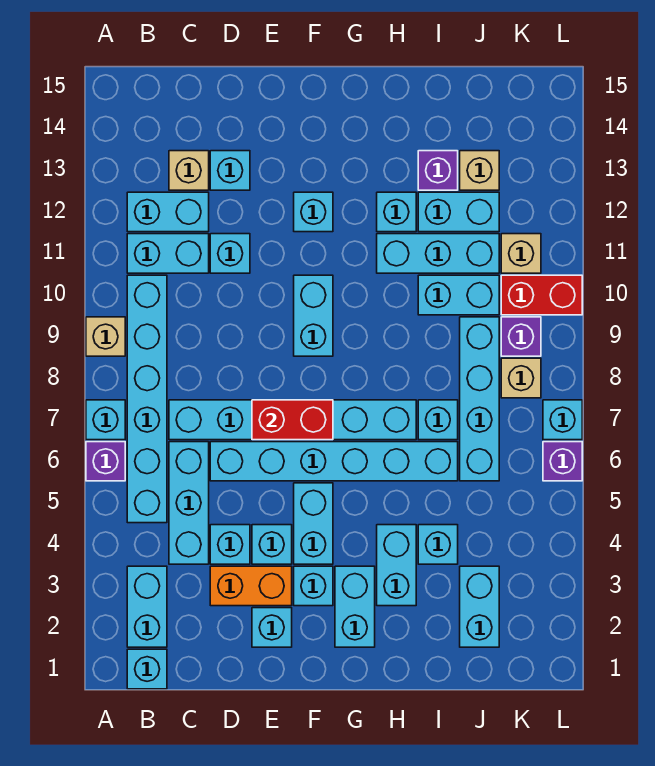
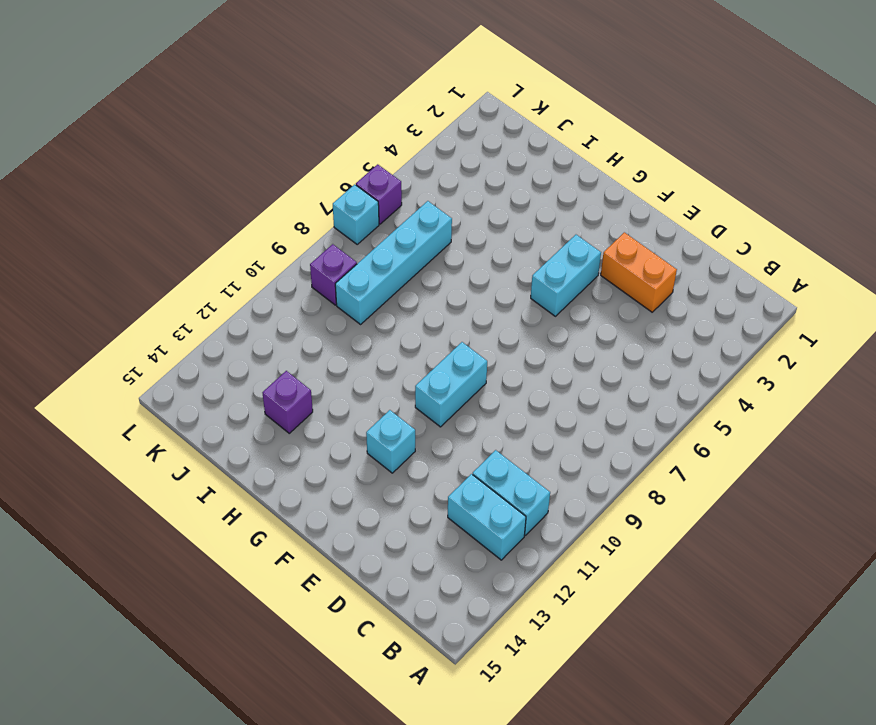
none -> purple 1x1 brick [86,442,125,481]
none -> cyan 1x1 brick [86,400,125,440]
none -> tan 1x1 brick [86,317,125,356]
none -> cyan 1x1 brick [127,649,167,689]

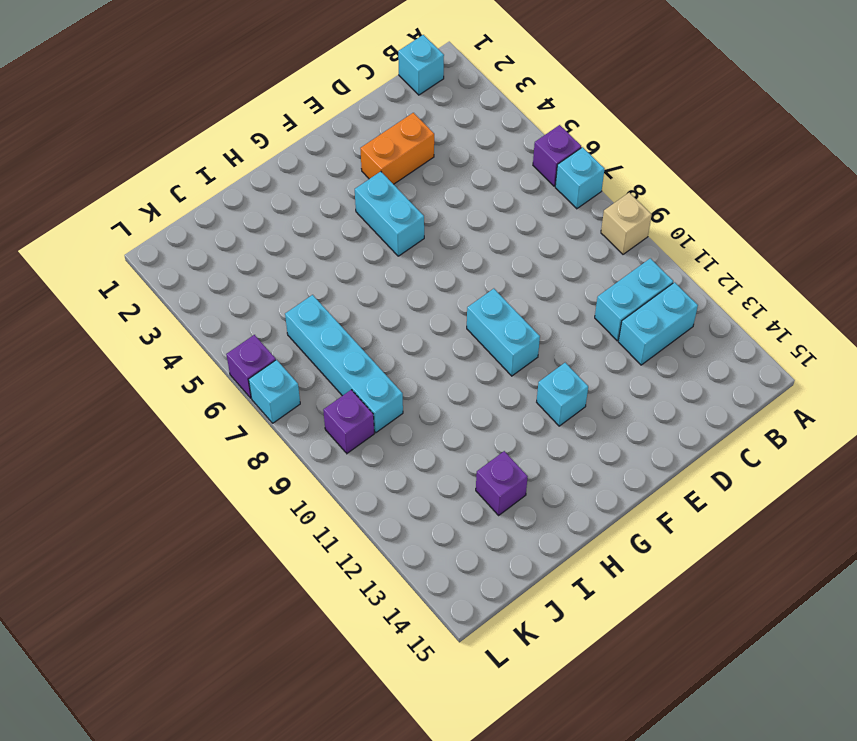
none -> cyan 1x2 brick [127,566,167,647]
none -> cyan 1x6 brick [127,275,167,523]
none -> cyan 1x3 brick [169,442,209,564]
none -> cyan 1x6 brick [169,400,416,440]

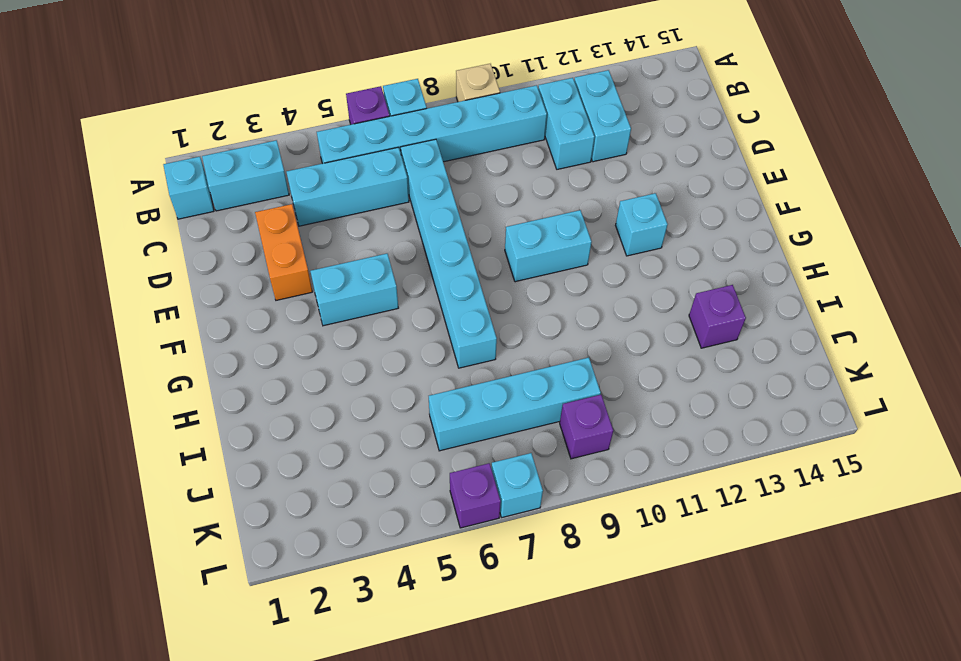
none -> tan 1x1 brick [169,151,209,190]
none -> cyan 1x1 brick [210,525,250,564]
none -> cyan 1x6 brick [210,442,458,481]
none -> cyan 1x1 brick [210,234,250,273]

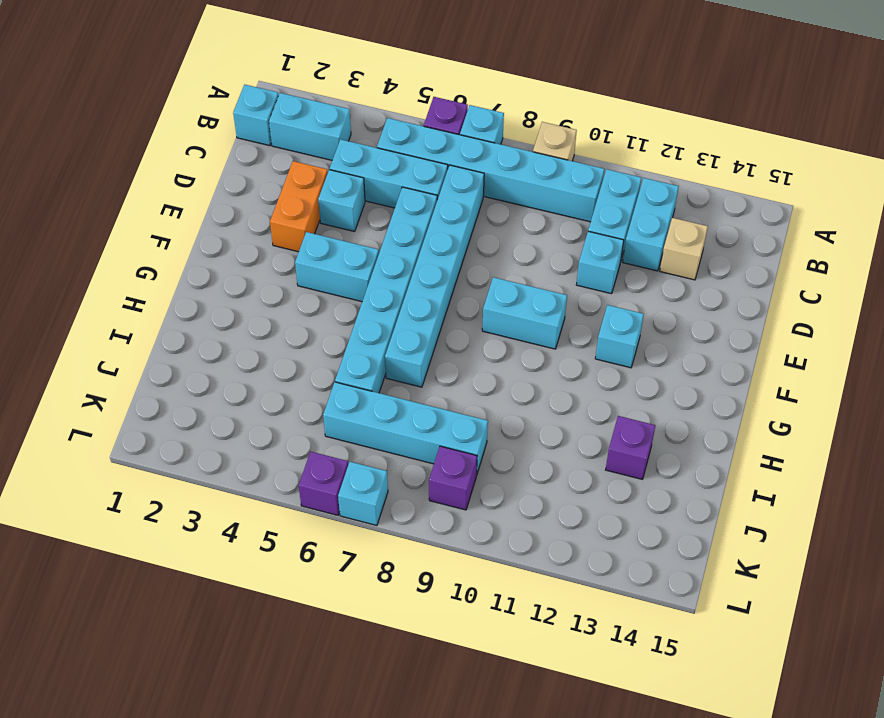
none -> cyan 1x1 brick [210,151,250,190]
none -> cyan 1x1 brick [252,608,292,647]
none -> cyan 1x1 brick [252,525,292,564]
none -> cyan 1x1 brick [294,566,333,606]

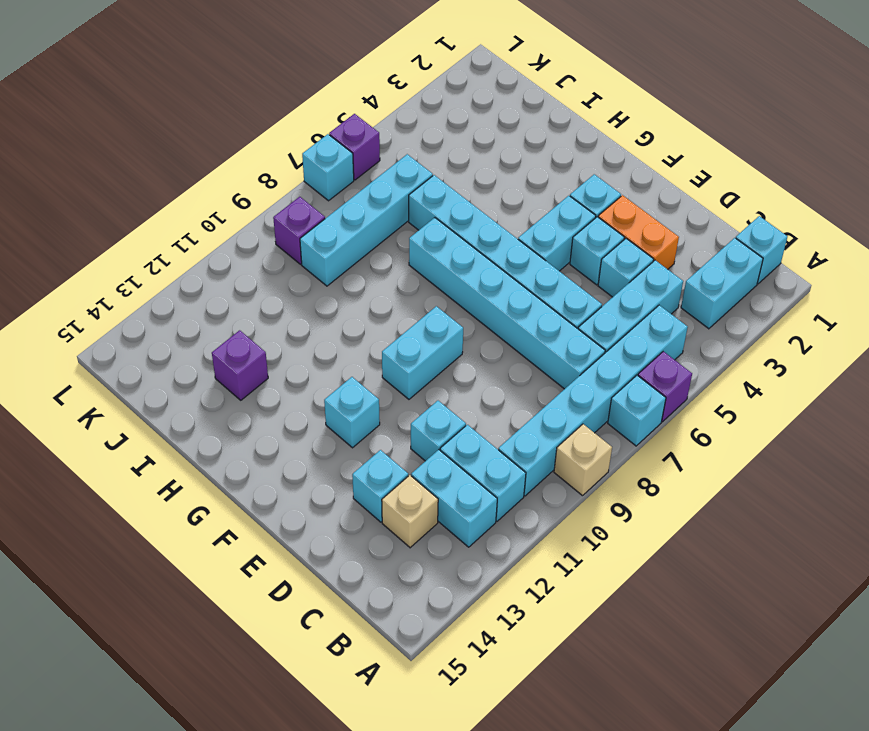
none -> cyan 1x1 brick [252,608,292,647]
none -> cyan 1x2 brick [335,566,375,647]
none -> cyan 1x2 brick [377,525,416,606]
none -> cyan 1x3 brick [377,234,499,273]

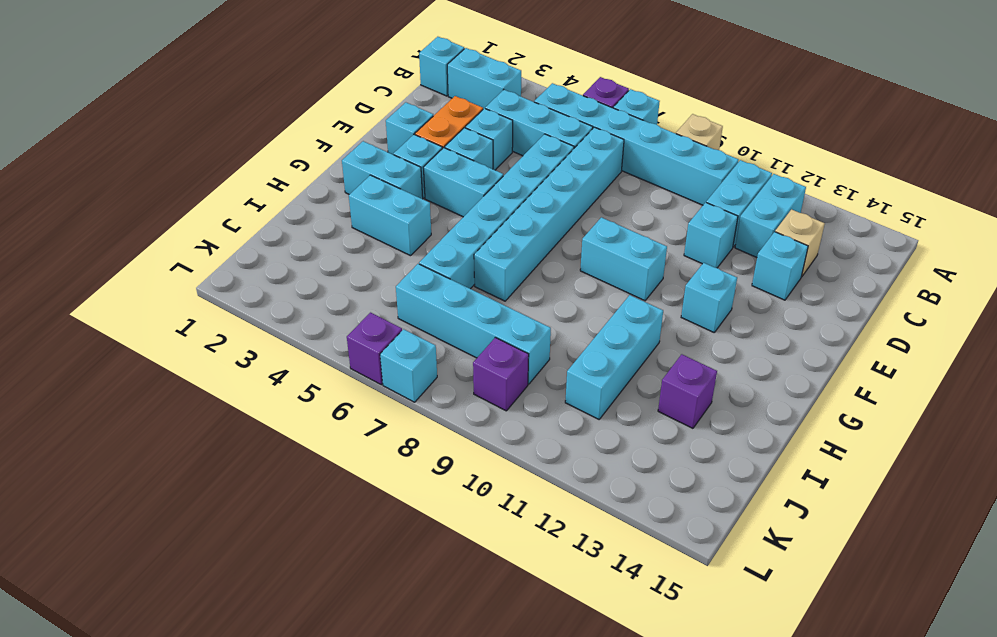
none -> cyan 1x1 brick [377,192,416,232]
none -> cyan 1x1 brick [418,525,458,564]
none -> cyan 1x1 brick [418,400,458,440]
none -> cyan 1x2 brick [418,275,499,315]

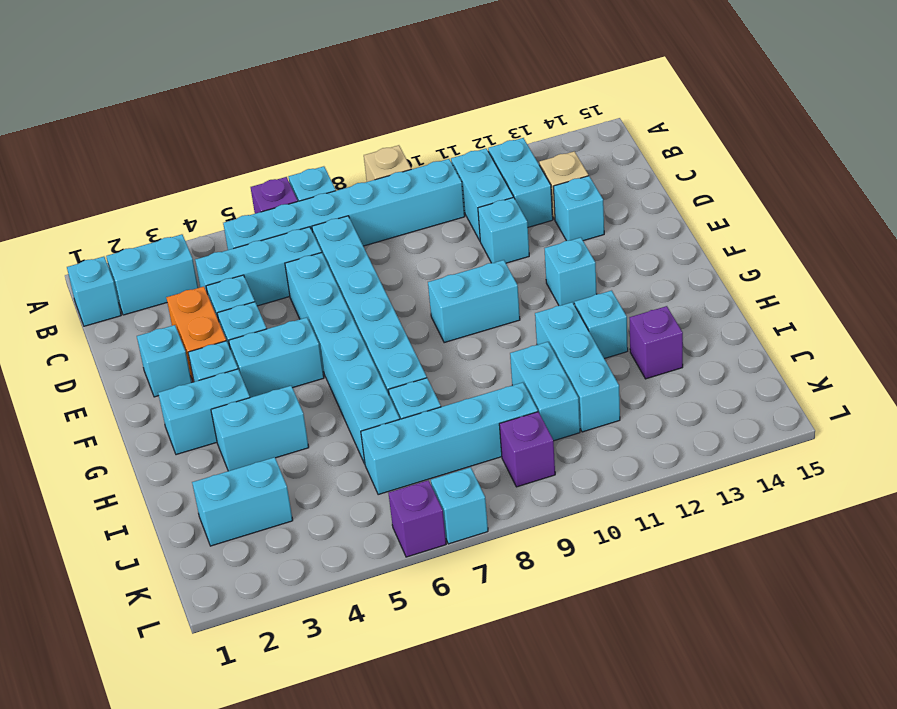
none -> cyan 1x1 brick [418,525,458,564]
none -> cyan 1x2 brick [418,192,499,232]
none -> tan 1x1 brick [460,151,499,190]
none -> tan 1x1 brick [501,358,541,398]

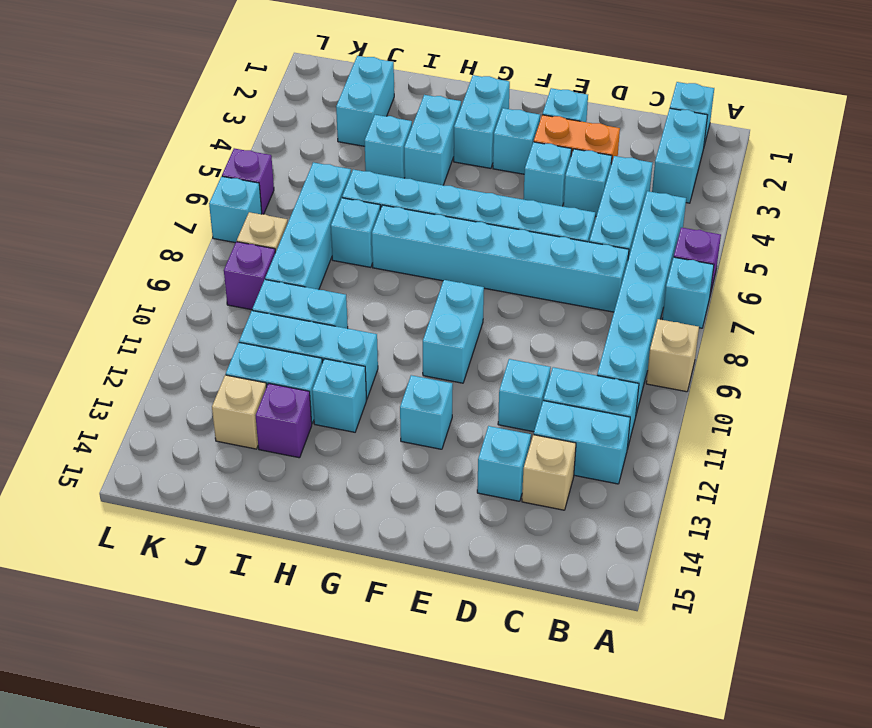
none -> cyan 1x2 brick [294,483,333,564]
none -> red 1x2 brick [501,275,582,315]
none -> tan 1x1 brick [501,234,541,273]
none -> red 1x2 brick [252,400,333,440]

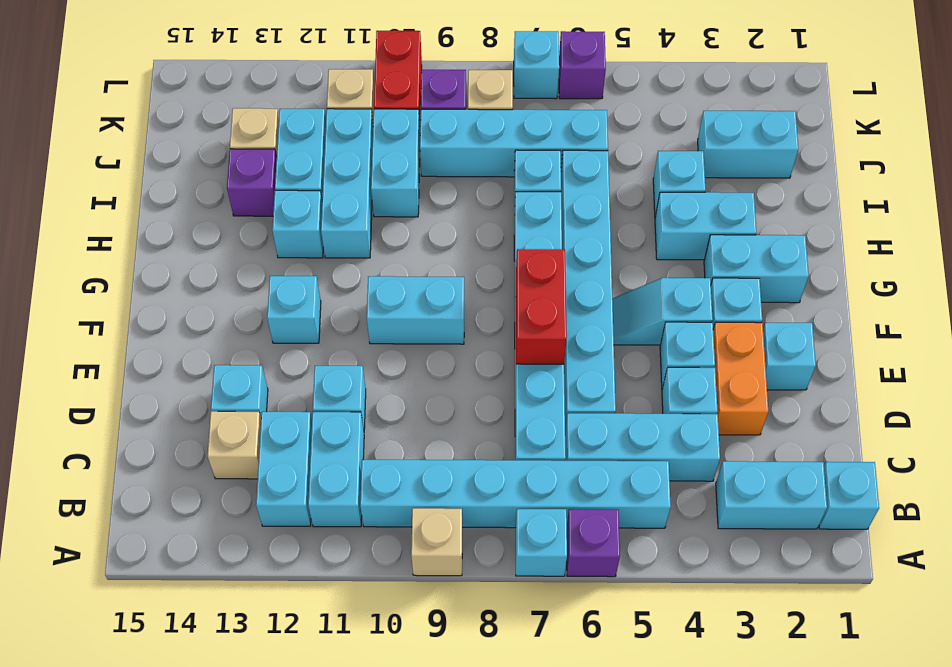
cyan 1x2 slope [612,278,713,345] -> cyan 1x2 brick [294,483,333,564]

